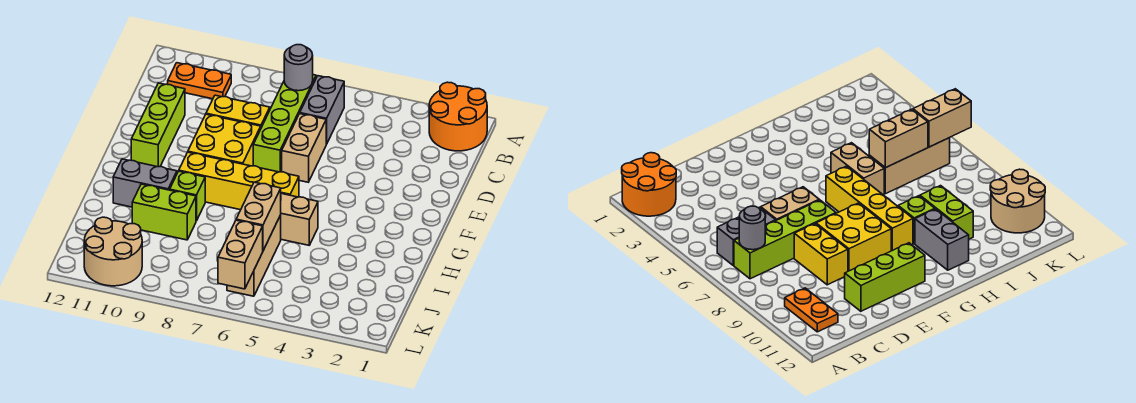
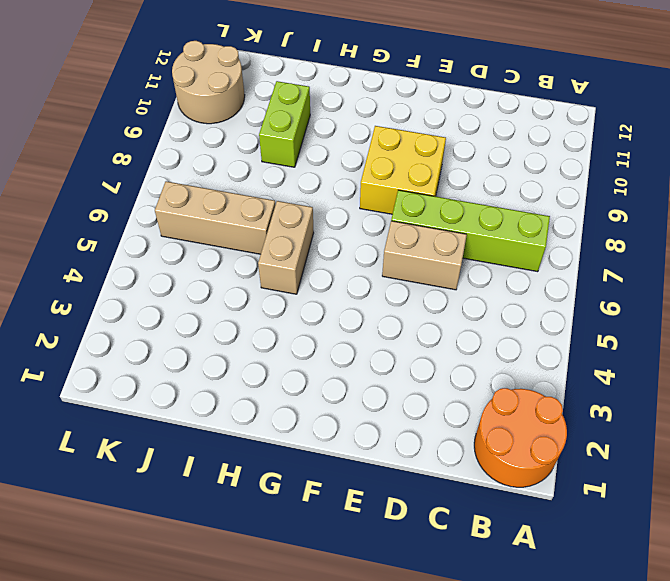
none -> grey 1x2 brick [300,76,344,144]
none -> orange 1x2 plate [168,63,231,99]
none -> yellow 1x2 brick [206,95,270,128]

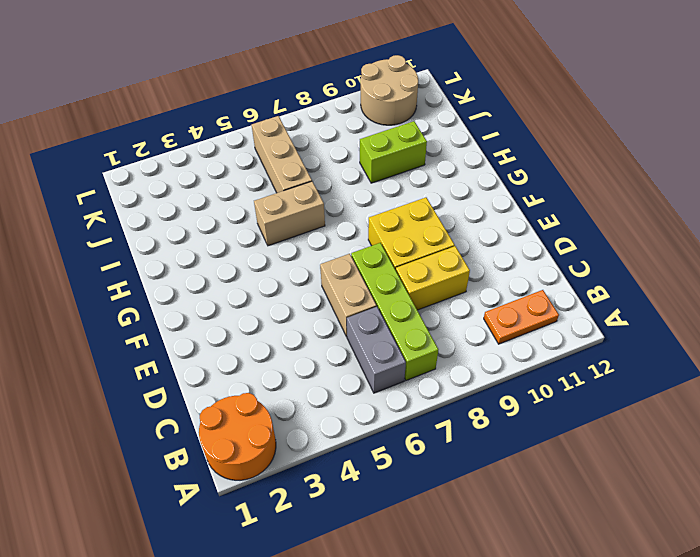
none -> lime 1x3 brick [131,83,185,167]
none -> yellow 1x4 brick [179,152,299,210]
none -> lime 1x1 brick [170,171,205,221]

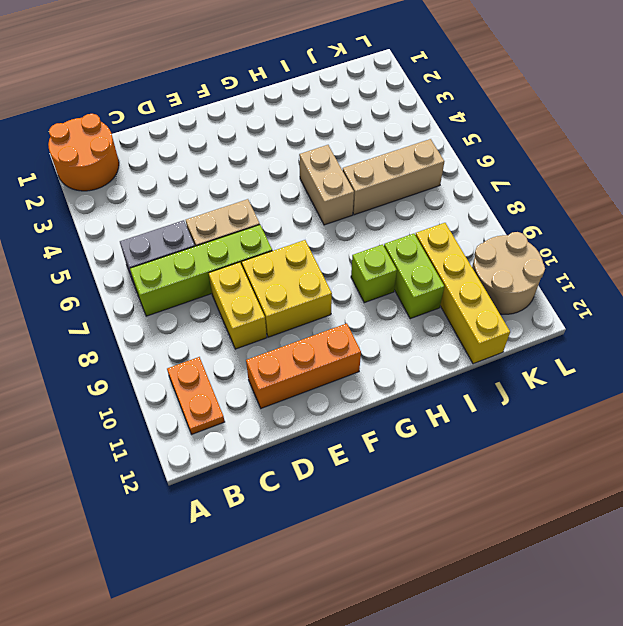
orange 1x3 brick [246,323,361,408] -> lime 1x3 brick [131,83,185,167]
yellow 1x4 brick [416,223,510,364] -> yellow 1x4 brick moved to [179,152,299,210]
none -> grey 1x2 brick [113,159,177,207]
none -> grey 1x1 round brick [284,45,313,91]
none -> tan 1x2 brick [236,182,281,250]

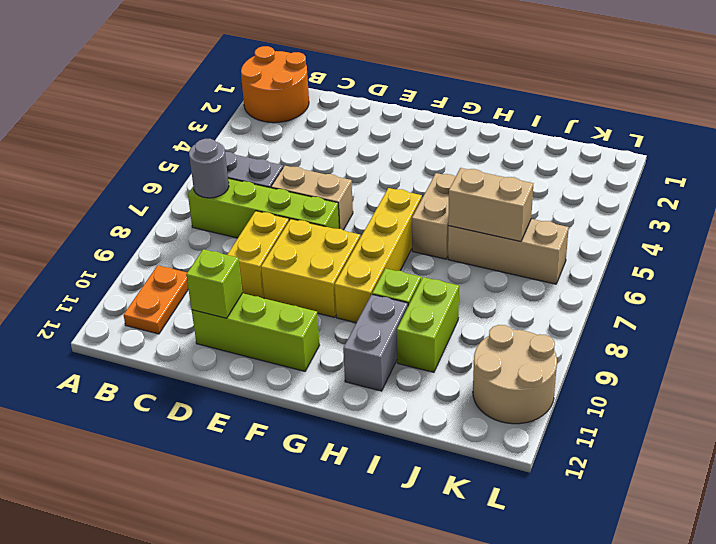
lime 1x1 brick [186,249,242,318] -> none
none -> tan 1x2 brick [218,220,263,289]

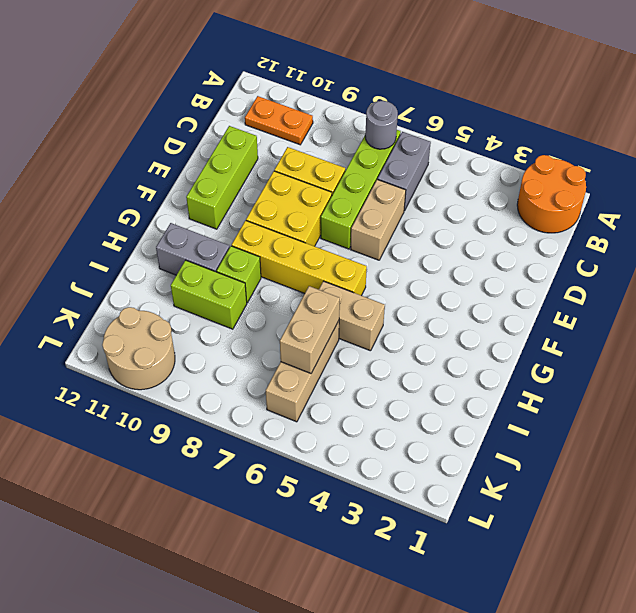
none -> tan 1x2 brick [218,220,263,289]

